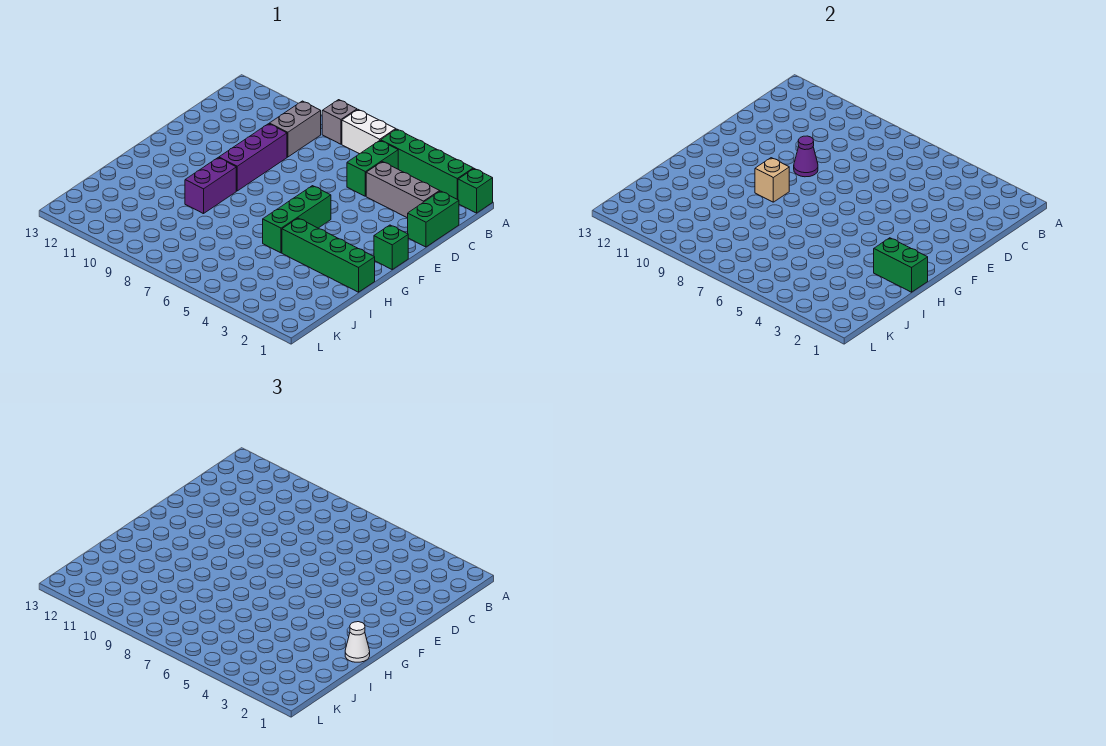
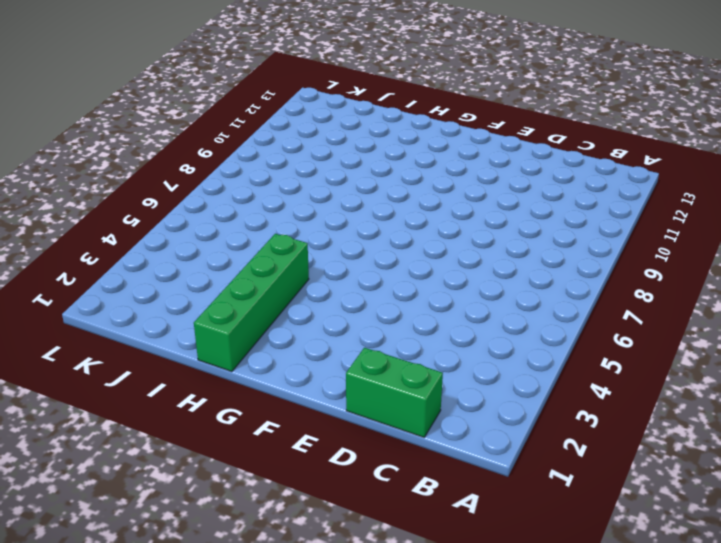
none -> green 1x1 brick [458,169,493,213]
none -> green 1x4 brick [381,129,473,200]
none -> white 1x2 brick [342,110,396,154]

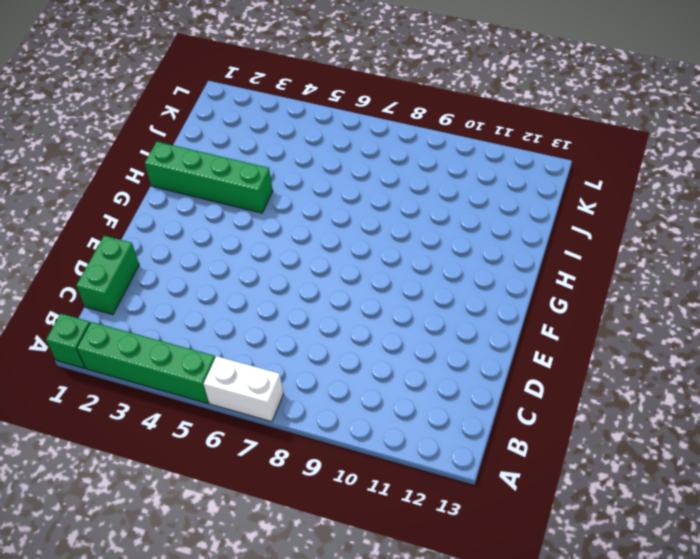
none -> grey 1x1 brick [322,100,357,144]
none -> green 1x2 brick [347,140,398,196]
none -> grey 1x2 brick [269,101,321,157]

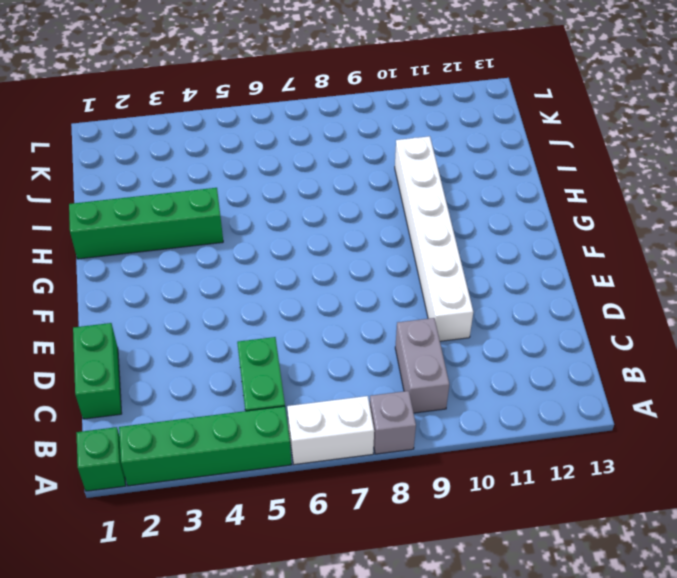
white 1x6 brick [395,136,473,341] -> none
none -> grey 1x3 brick [366,162,440,218]
none -> purple 1x3 brick [219,124,287,191]
none -> green 1x1 brick [374,225,408,269]

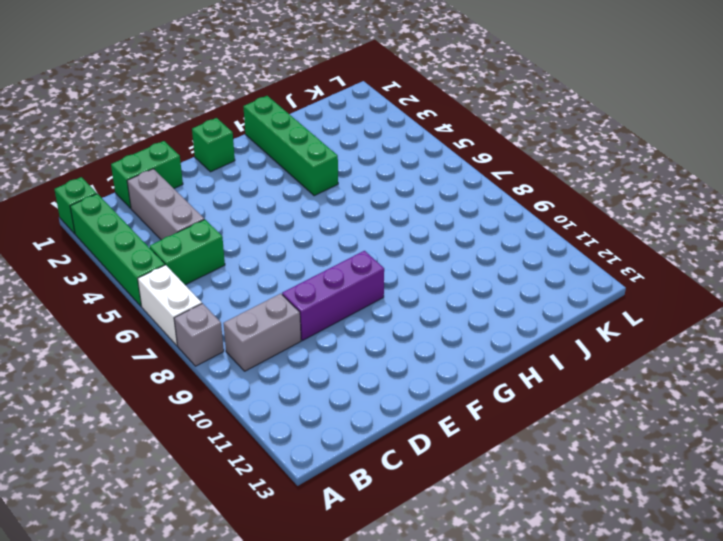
none -> green 1x3 brick [263,186,331,253]
none -> purple 1x2 brick [185,158,236,214]
none -> purple 1x1 cone [794,136,818,177]

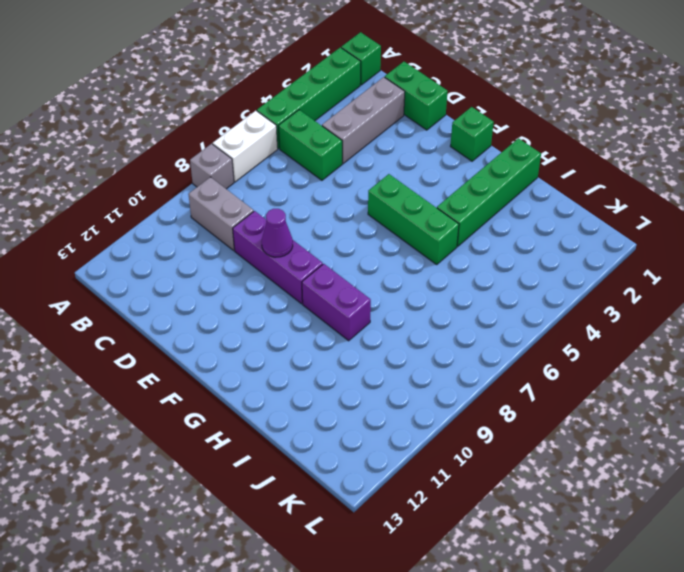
none -> tan 1x1 brick [755,158,789,202]
none -> green 1x2 brick [874,238,928,292]
none -> white 1x1 cone [345,622,370,662]

